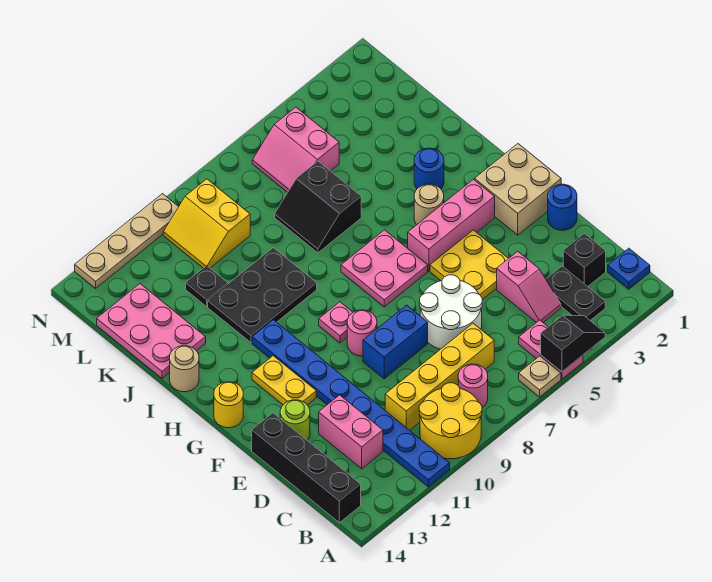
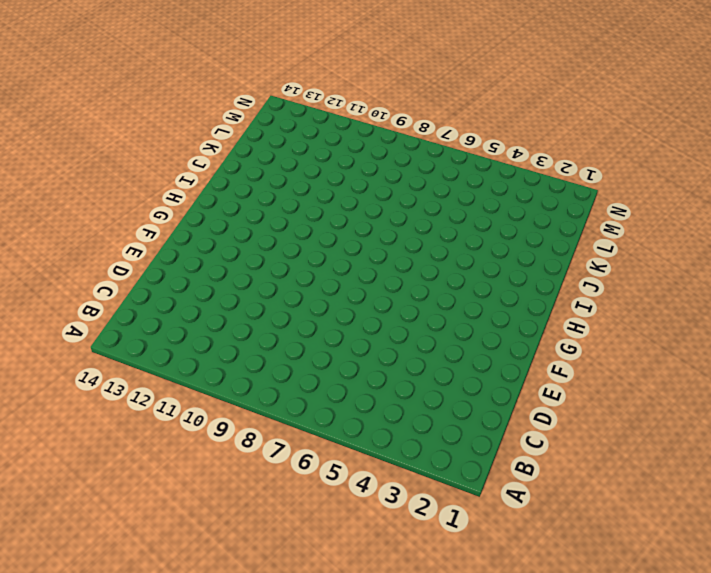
none -> pink 1x2 plate [519,320,583,379]
none -> tan 1x1 plate [519,356,561,397]
none -> yellow 2x2 round brick [419,383,482,459]
none -> blue 1x8 plate [252,320,450,487]

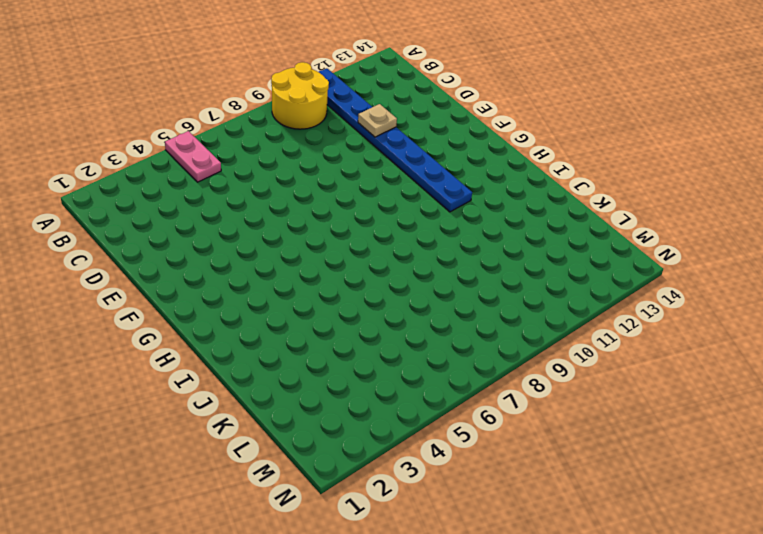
tan 1x1 plate [358,104,397,137] -> tan 1x1 plate moved to [519,356,561,397]
none -> blue 1x1 plate [608,248,650,289]
none -> black 1x2 plate [546,266,605,320]
none -> pink 1x1 round brick [458,364,488,407]
none -> black 1x4 brick [252,413,361,523]

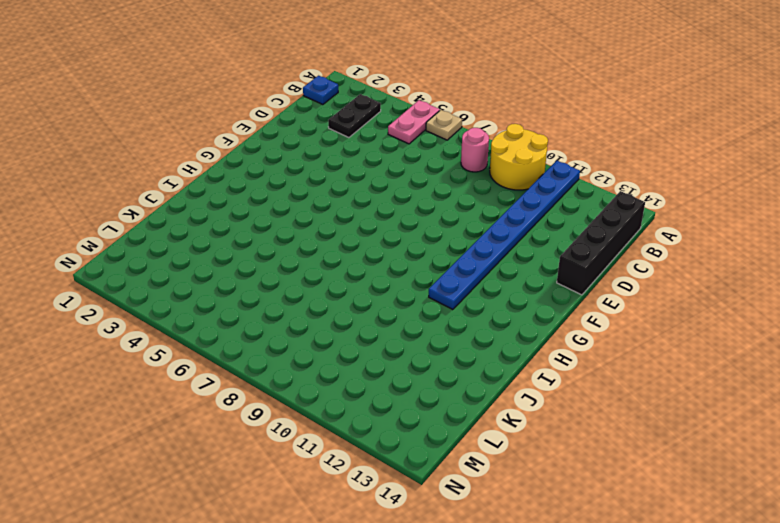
none -> black 1x1 brick [563,234,606,287]
none -> pink 1x2 slope [497,251,561,323]
none -> yellow 1x4 brick [385,323,494,430]
none -> pink 1x2 brick [319,395,383,469]

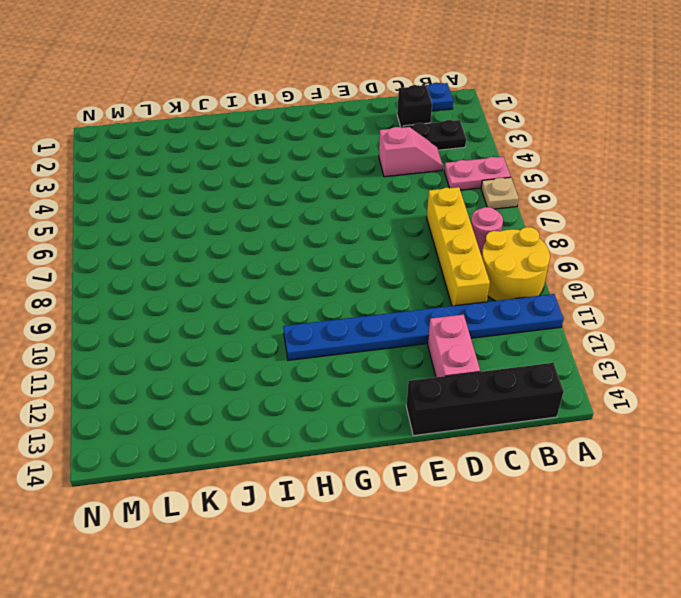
pink 1x2 brick [428,314,480,377] -> pink 1x2 brick turned to [319,395,383,469]
none -> white 2x2 round brick [420,275,482,349]
none -> blue 1x1 round brick [548,184,577,230]
none -> yellow 2x2 plate [430,230,509,300]
none -> blue 1x2 brick [363,305,428,379]

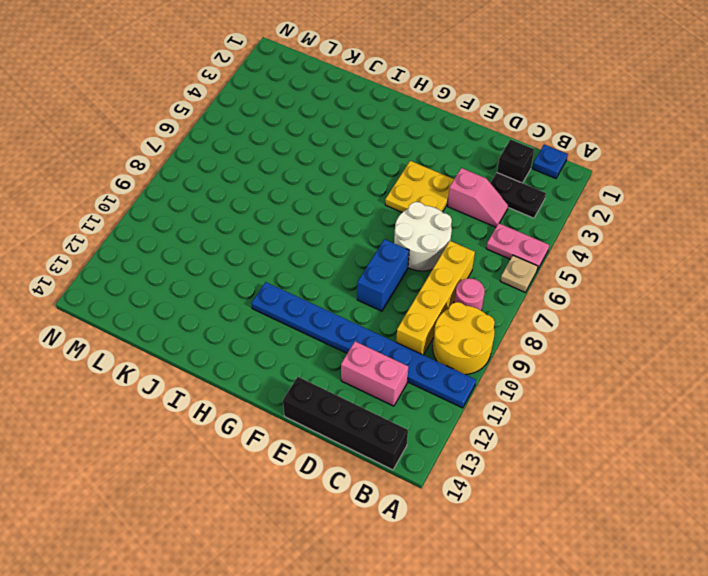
none -> blue 1x1 round brick [548,184,577,230]
none -> lime 1x1 round brick [280,400,310,440]
none -> tan 2x2 brick [475,144,561,235]
none -> pink 1x1 round brick [347,310,377,356]

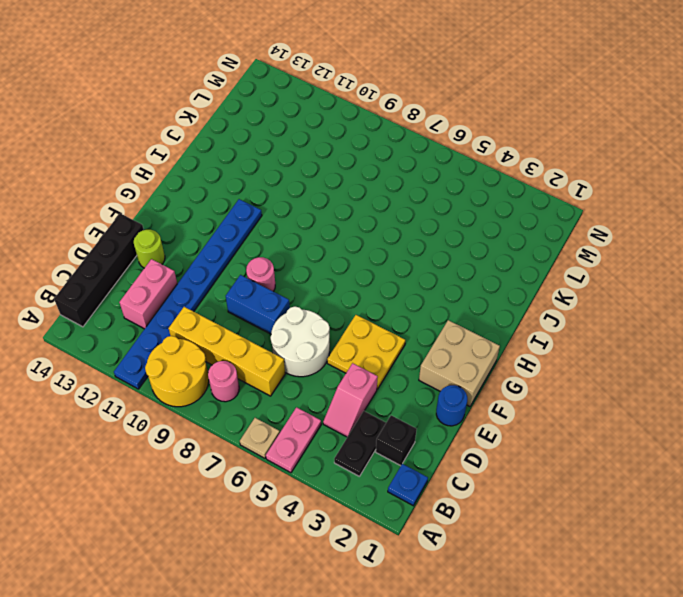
none -> yellow 1x2 plate [252,356,316,405]
none -> pink 1x3 brick [408,179,495,271]
none -> pink 2x2 plate [341,230,428,307]
none -> pink 1x1 plate [319,302,353,343]

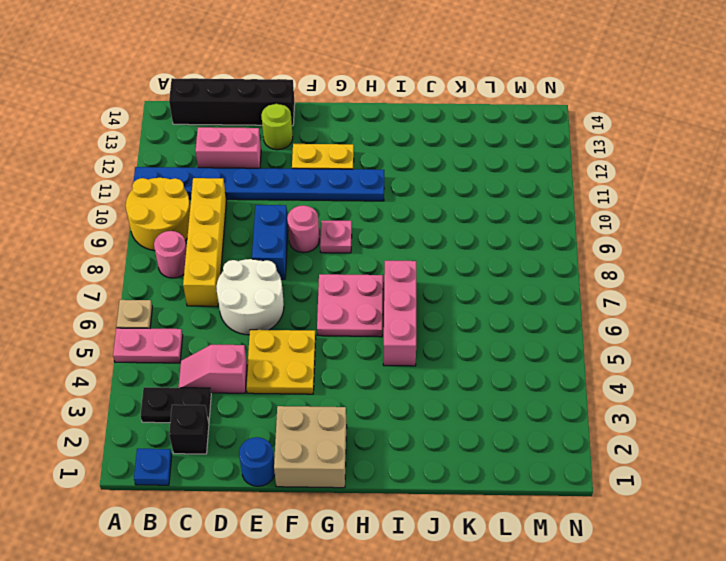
pink 1x3 brick [383,261,416,366] -> pink 1x3 brick moved to [408,179,495,271]
none -> yellow 1x1 round brick [214,382,243,428]
none -> tan 1x1 round brick [414,184,444,225]
none -> blue 1x1 round brick [414,148,444,189]
none -> black 2x3 plate [208,248,317,343]

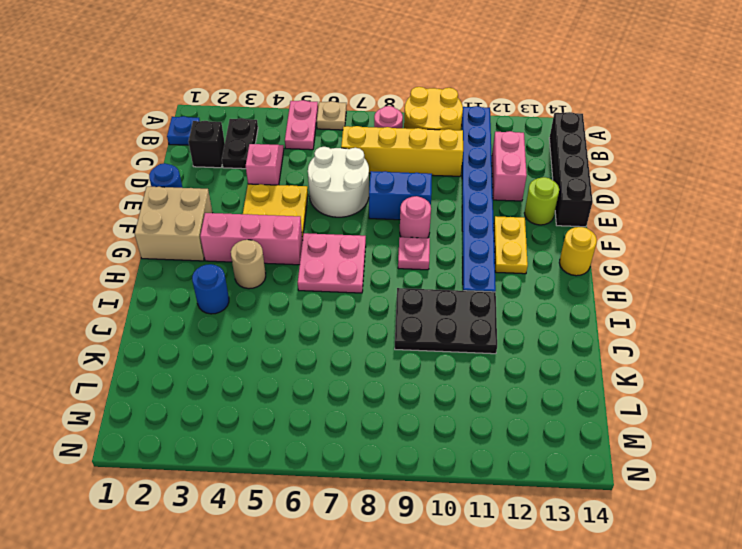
none -> tan 1x1 round brick [170,346,199,392]
none -> black 2x2 slope [275,161,361,253]
none -> pink 2x3 plate [97,284,206,378]
none -> black 1x1 plate [186,266,228,306]

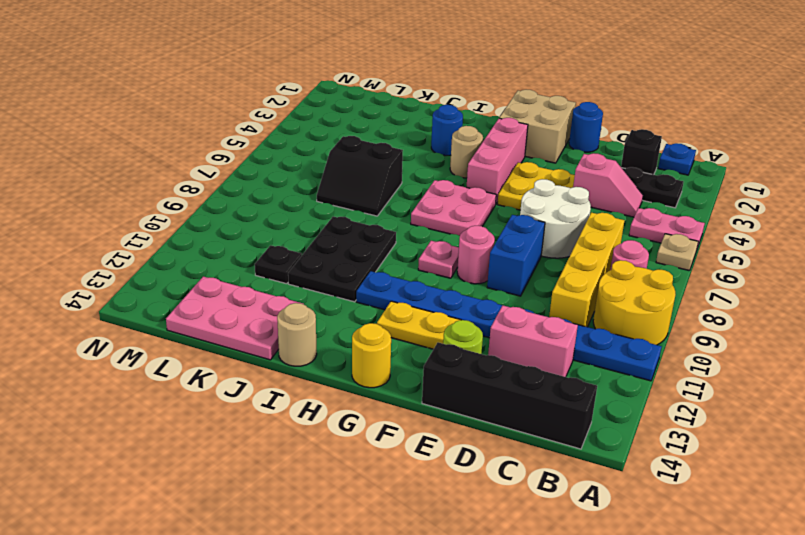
none -> pink 2x2 slope [252,107,339,192]
none -> yellow 2x2 slope [163,179,250,268]
none -> tan 1x4 plate [75,194,179,288]
none -> black 1x2 slope [541,315,605,372]

